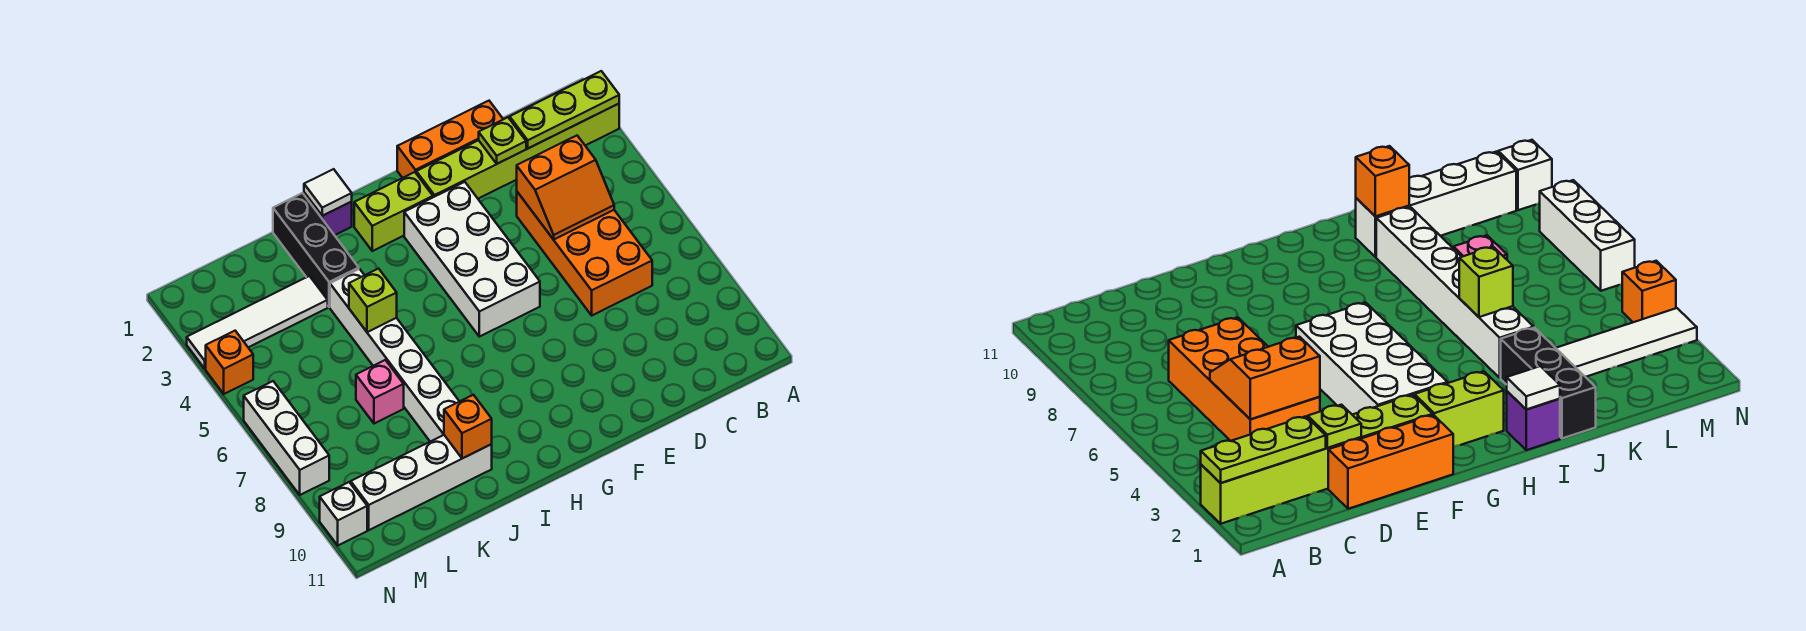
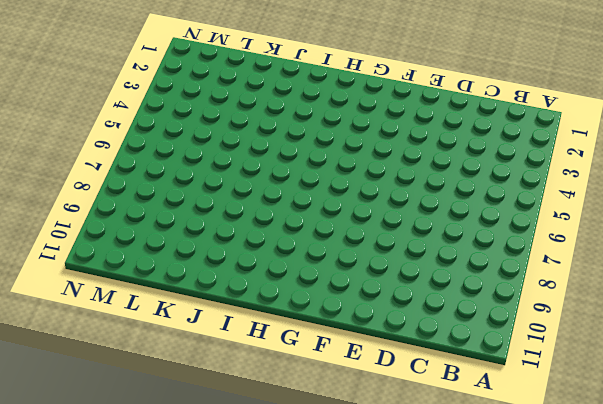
none -> lime 1x6 brick [416,104,619,199]
none -> orange 2x4 brick [517,192,652,315]
none -> orange 1x3 brick [397,101,503,178]

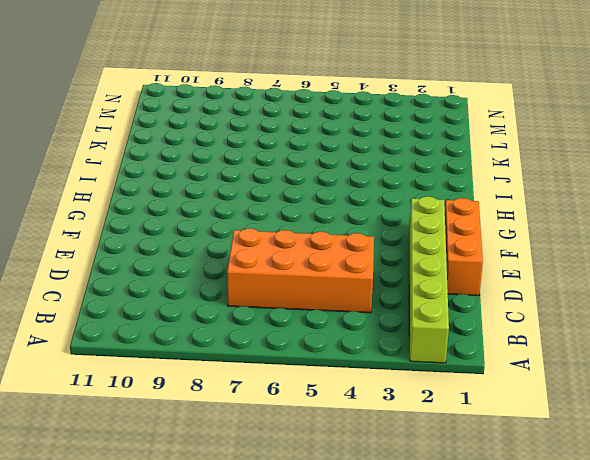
none -> white 2x4 brick [404,182,540,337]
none -> lime 1x2 brick [354,172,433,251]
none -> purple 1x1 brick [304,193,352,235]

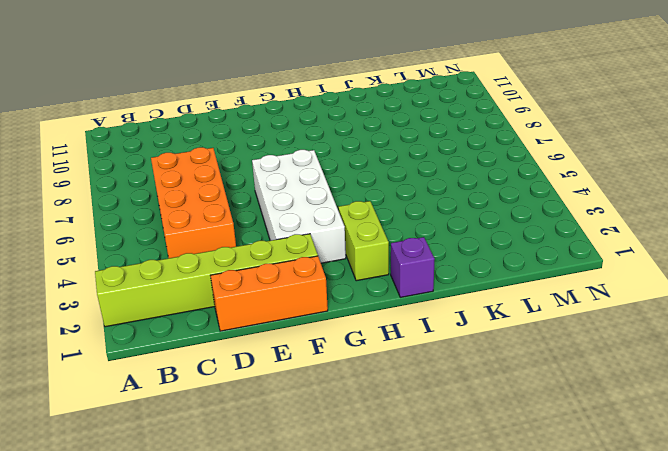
lime 1x2 brick [338,201,389,281] -> lime 1x2 brick turned to [354,172,433,251]
none -> black 1x3 brick [273,193,359,307]
none -> white 1x6 brick [330,269,459,442]
none -> white 1x4 brick [351,435,492,530]

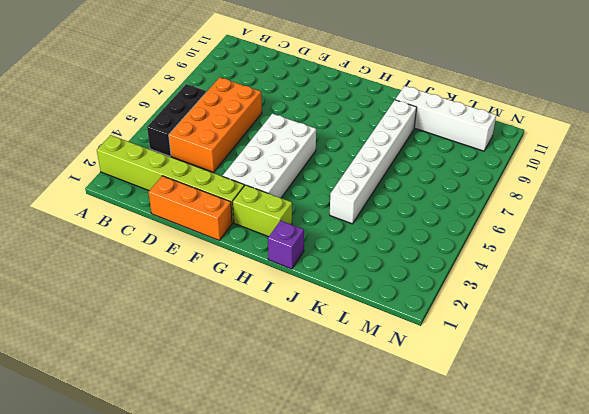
black 1x3 brick [147,84,206,156] -> black 1x3 brick moved to [273,193,359,307]
none -> white 1x4 tile [187,276,328,369]
none -> pink 1x1 brick [356,360,404,424]
none -> orange 1x1 brick [206,331,253,394]

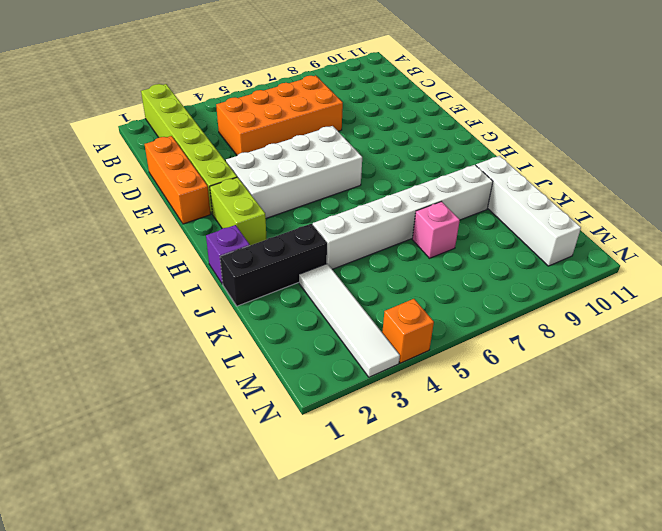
none -> white 1x3 brick [244,381,329,495]
none -> white 1x1 brick [320,482,367,545]
none -> lime 1x3 plate [510,71,619,148]

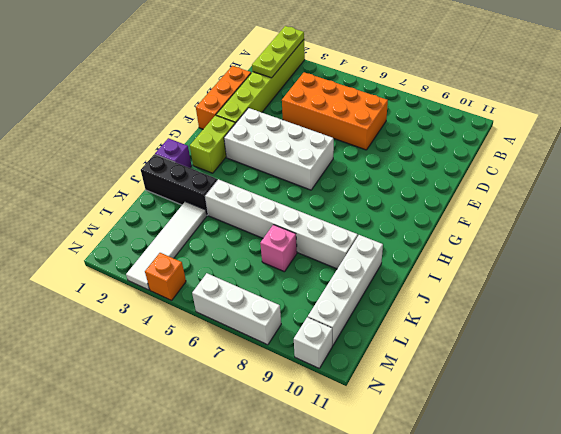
none -> orange 2x2 slope [517,136,614,240]
none -> lime 1x1 plate [479,117,526,164]
none -> white 1x1 tile [304,169,352,216]

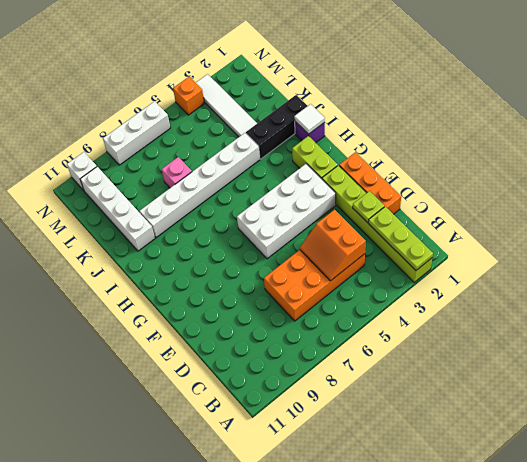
none -> lime 1x1 brick [349,269,397,332]
none -> orange 1x1 brick [444,395,492,458]

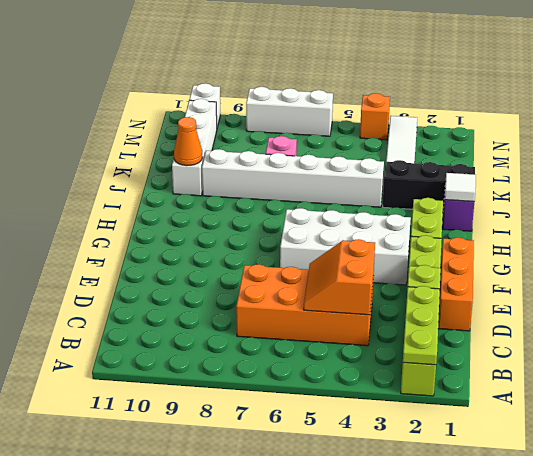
orange 1x1 cone [174,117,202,166] -> orange 1x1 brick [444,395,492,458]
none -> lime 1x1 brick [349,269,397,332]

